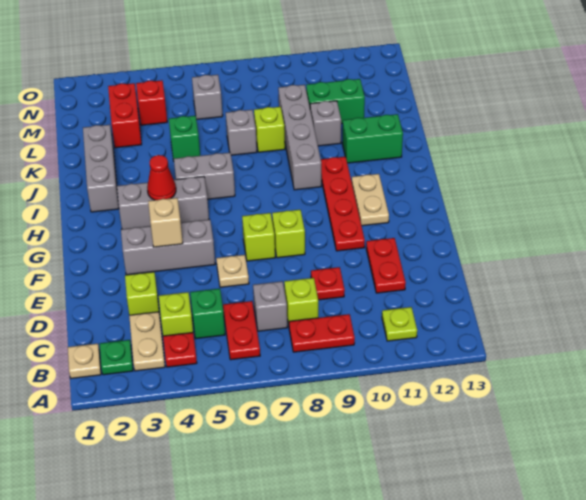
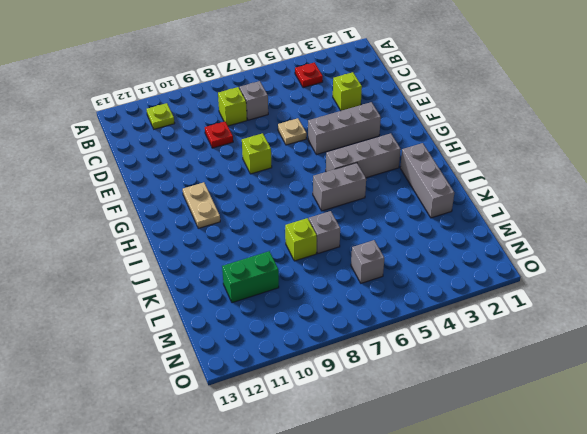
none -> tan 1x1 plate [68,344,101,378]
none -> green 1x1 plate [100,340,133,375]
none -> tan 1x2 plate [129,312,165,371]
none -> red 1x2 plate [223,301,260,360]

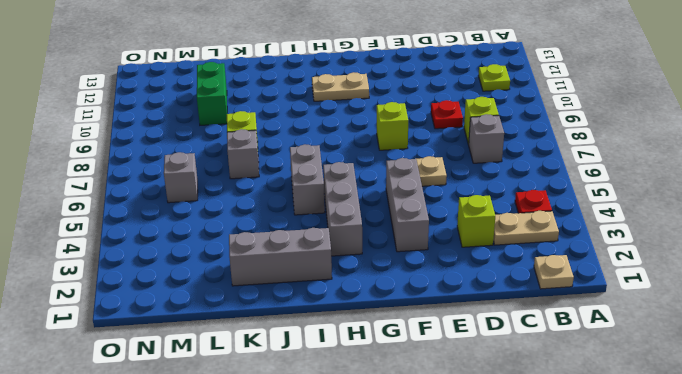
none -> green 1x1 plate [100,340,133,375]
none -> red 1x2 plate [223,301,260,360]
none -> red 1x2 plate [289,314,355,352]
none -> lime 1x1 brick [159,292,193,336]

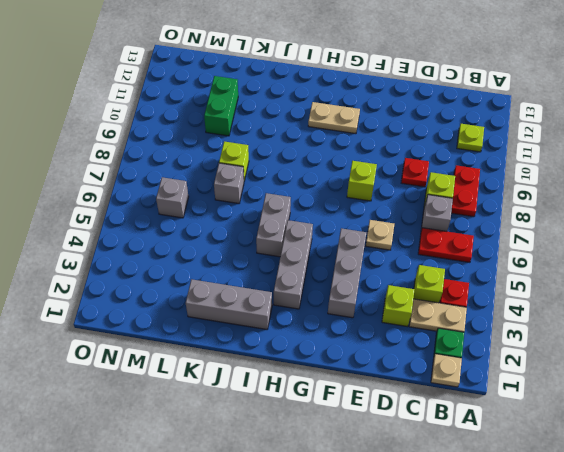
none -> green 1x1 brick [190,289,225,339]
none -> red 1x2 plate [366,238,406,293]
none -> lime 1x1 brick [242,213,275,261]
none -> red 1x4 plate [321,157,365,251]

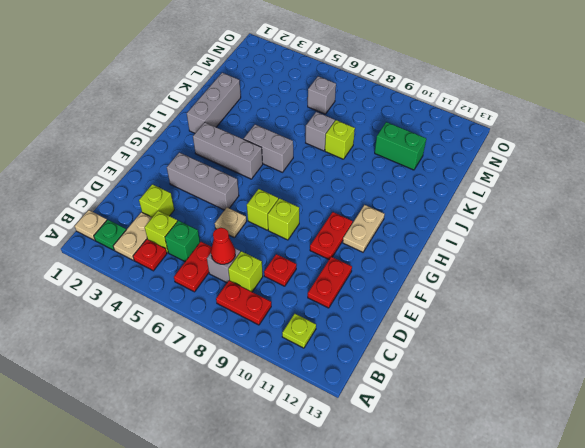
red 1x1 cone [211,228,235,264] -> red 1x1 cone moved to [147,155,176,200]
red 1x2 plate [310,212,353,259] -> red 1x4 plate [321,157,365,251]
none -> grey 1x4 brick [278,85,321,190]
none -> green 1x2 brick [342,114,403,163]
none -> green 1x1 brick [169,116,200,161]
none -> grey 1x1 brick [310,101,341,146]

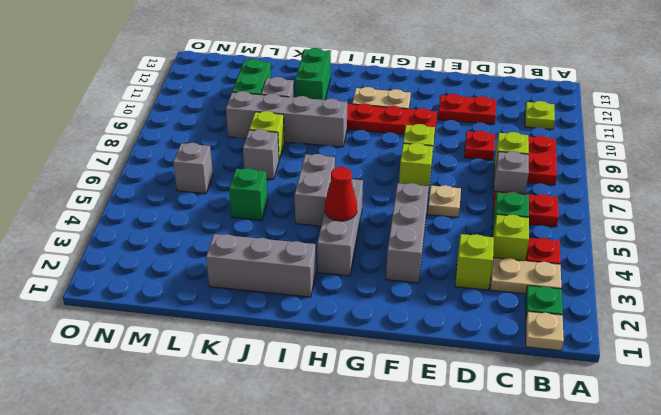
none -> red 1x2 brick [108,83,142,148]
none -> red 1x1 brick [136,80,167,125]
none -> tan 1x1 brick [148,198,183,247]

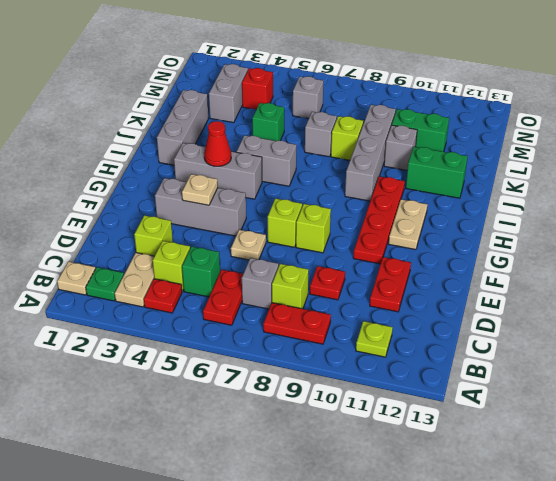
tan 1x1 plate [182,174,218,205] -> tan 1x1 brick [148,198,183,247]
grey 1x2 brick [209,64,248,123] -> red 1x2 brick [108,83,142,148]

